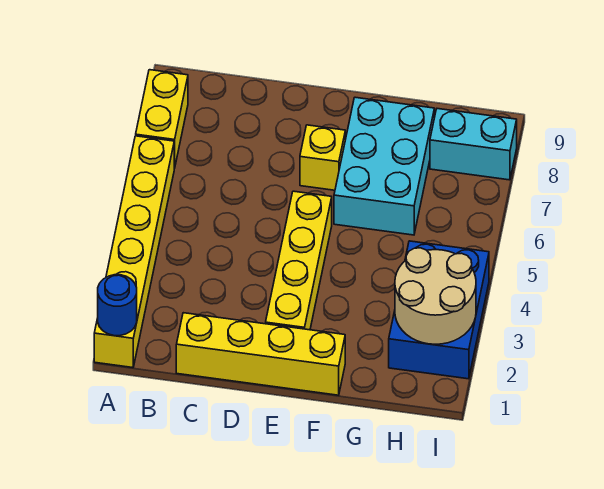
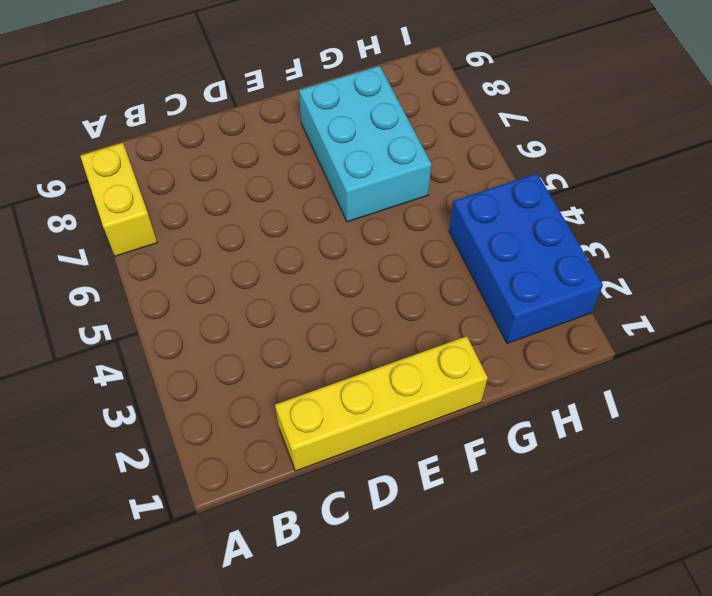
none -> yellow 1x6 brick [94,136,174,368]
none -> yellow 1x4 brick [266,191,332,330]

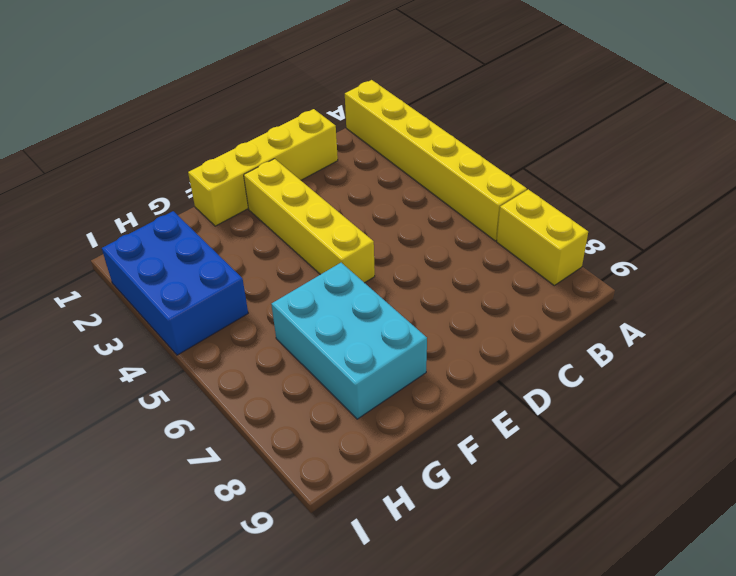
none -> yellow 1x1 brick [300,125,345,190]
none -> cyan 1x2 brick [430,109,517,180]

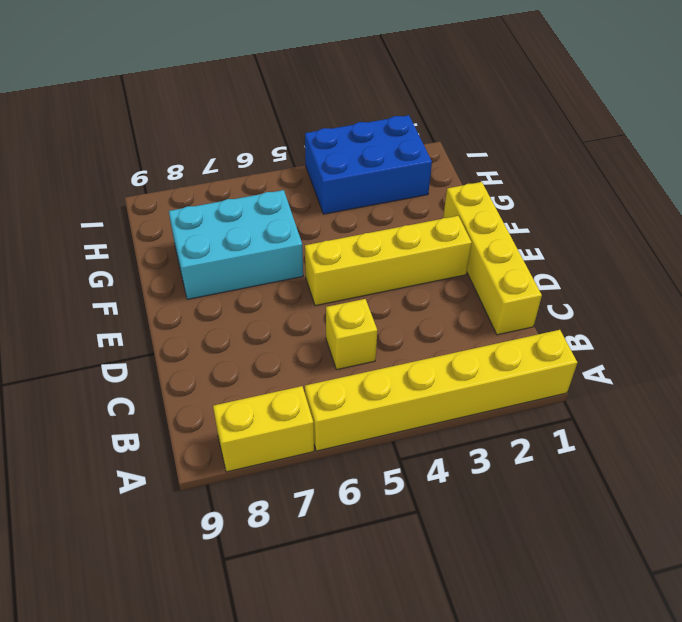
yellow 1x1 brick [326,299,377,370] -> yellow 1x1 brick moved to [300,125,345,190]
none -> cyan 1x2 brick [430,109,517,180]
none -> blue 1x1 round brick [98,275,137,336]

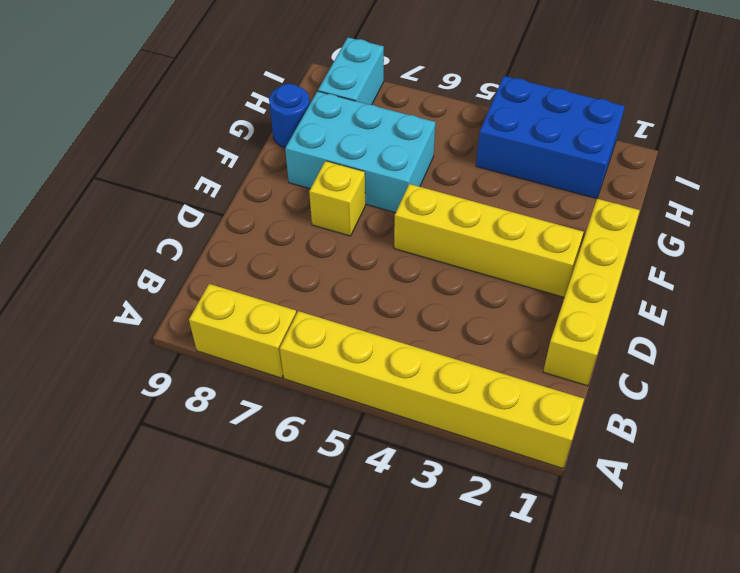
blue 1x1 round brick [269,84,310,148] -> blue 1x1 round brick moved to [98,275,137,336]
none -> tan 2x2 round brick [395,248,476,344]

